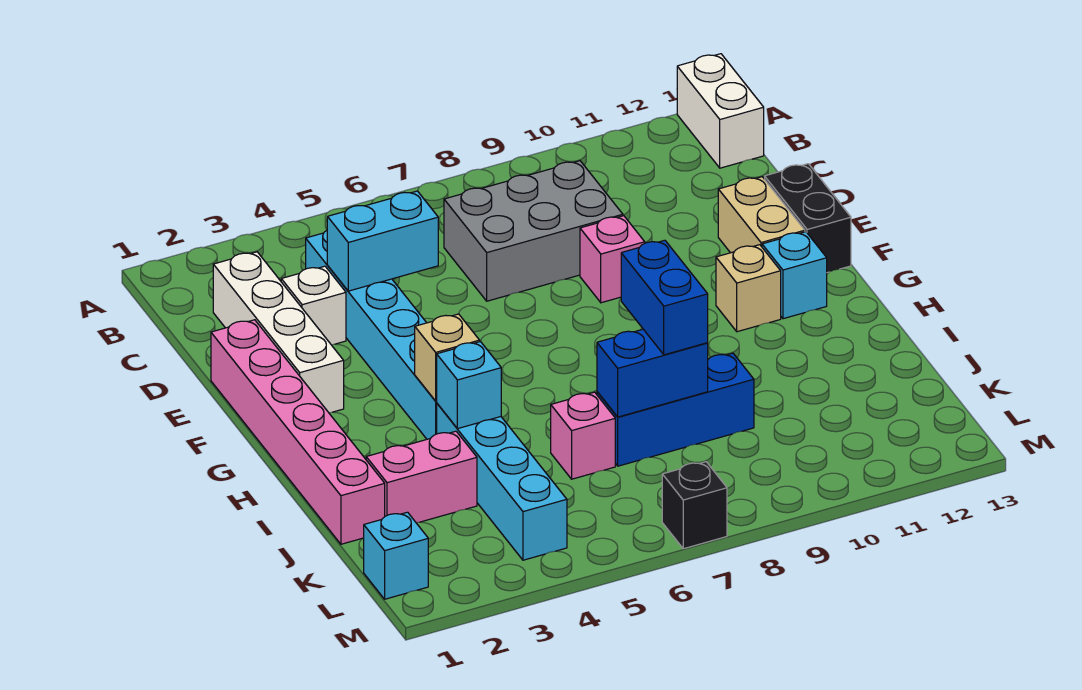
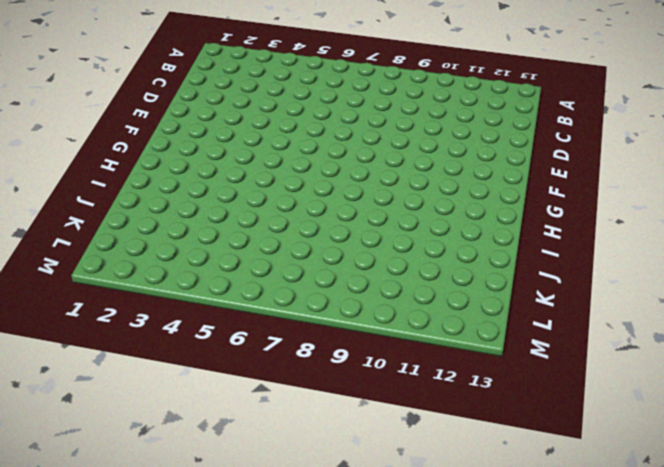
none -> white 1x2 brick [677,54,764,168]
none -> white 1x4 brick [213,252,344,413]
none -> cyan 1x6 brick [306,230,437,439]

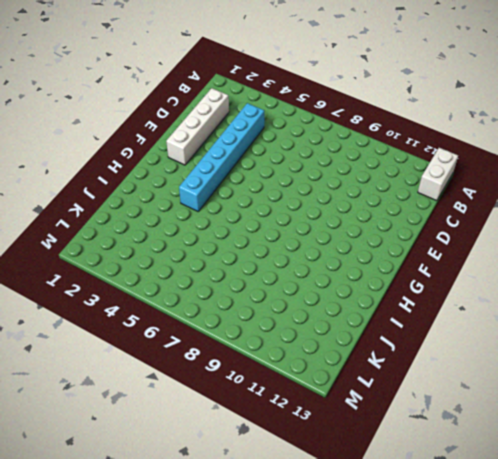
none -> grey 2x3 brick [444,161,623,301]
none -> white 1x1 brick [281,266,346,345]
none -> pink 1x6 brick [211,320,385,544]

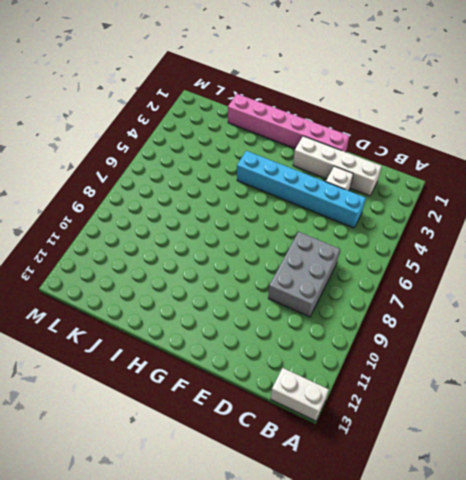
none -> pink 1x1 brick [580,216,645,303]
none -> tan 1x2 brick [718,177,805,253]
none -> black 1x2 brick [765,164,851,273]

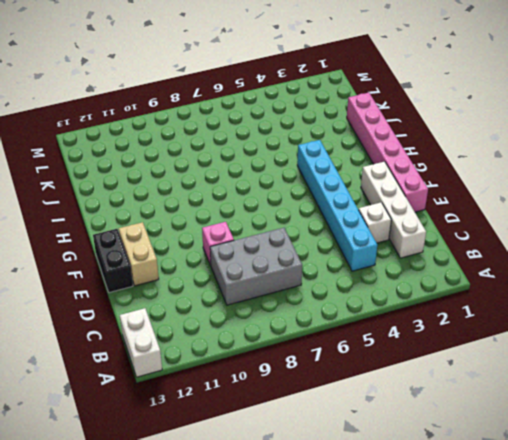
none -> tan 1x1 brick [716,245,781,332]
none -> cyan 1x1 brick [762,232,827,319]
none -> cyan 1x4 brick [437,404,567,560]

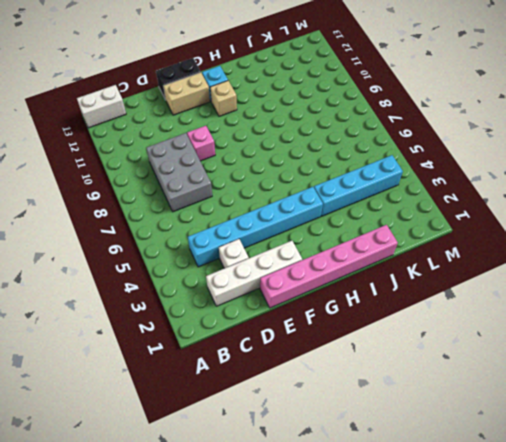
none -> pink 1x2 brick [366,431,477,523]
none -> pink 1x1 brick [551,392,615,479]
none -> blue 1x3 brick [597,353,754,466]

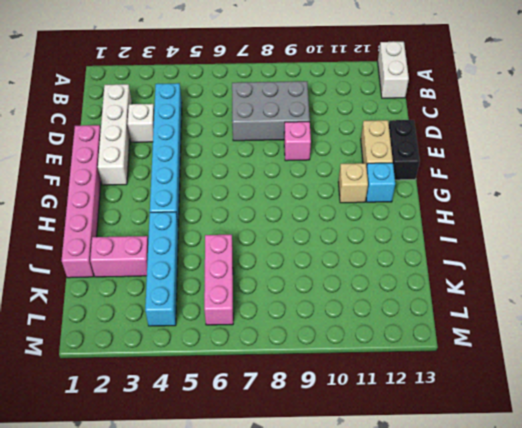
pink 1x3 brick [204,235,233,325] -> pink 1x1 brick [551,392,615,479]
none -> blue 1x3 brick [597,353,754,466]
none -> cyan 1x1 brick [364,512,428,599]
none -> black 1x1 brick [662,462,727,549]

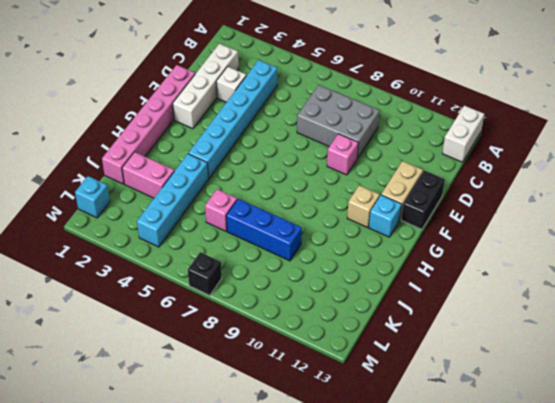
none -> cyan 1x2 brick [327,191,438,291]
none -> tan 1x1 brick [415,314,480,401]
none -> cyan 1x1 brick [437,341,501,429]

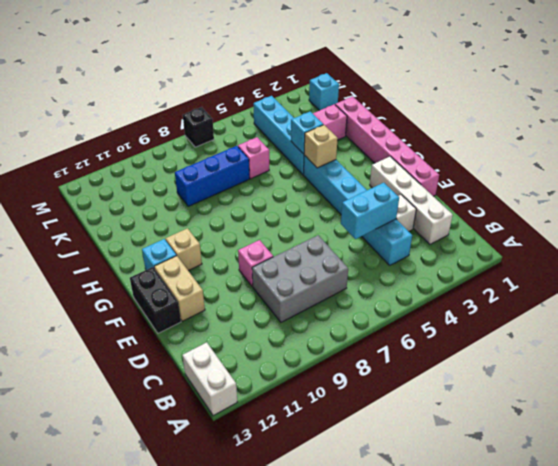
none -> blue 1x2 brick [597,329,708,417]
none -> blue 1x2 brick [621,240,708,355]

